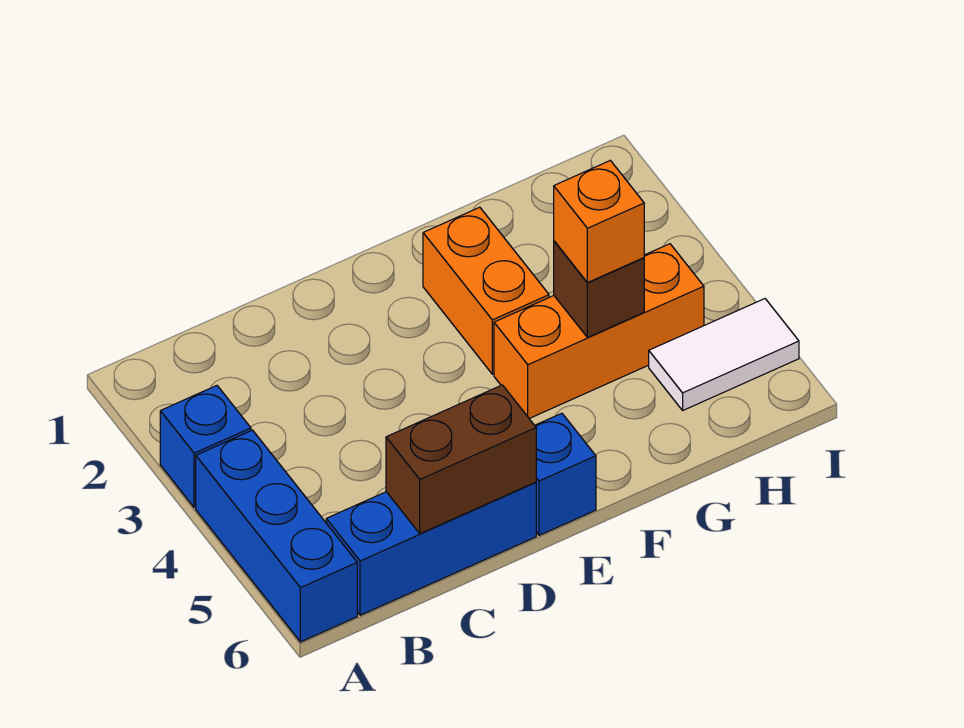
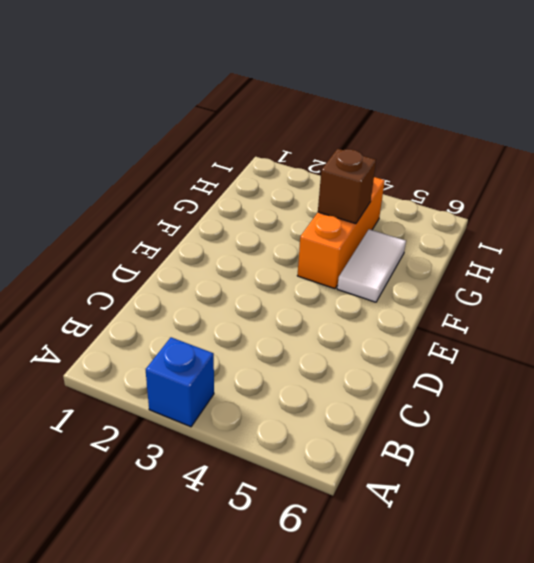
white 1x2 tile [337,229,406,302] -> white 1x2 tile moved to [649,299,799,410]
none -> blue 1x3 brick [196,430,357,642]
none -> blue 1x3 brick [326,482,536,615]

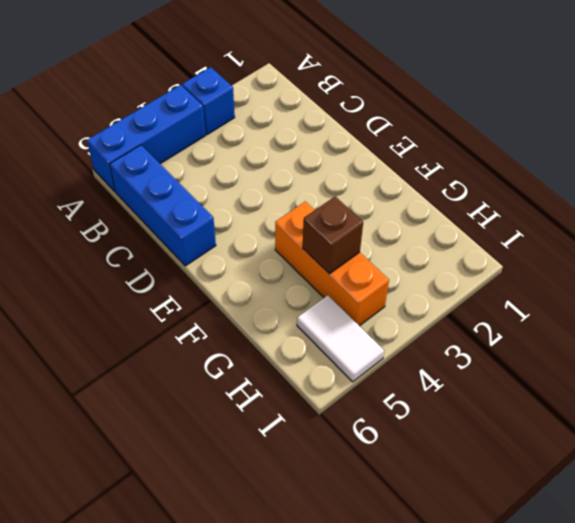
none -> blue 1x1 brick [535,413,596,535]
none -> orange 1x2 brick [423,207,549,374]

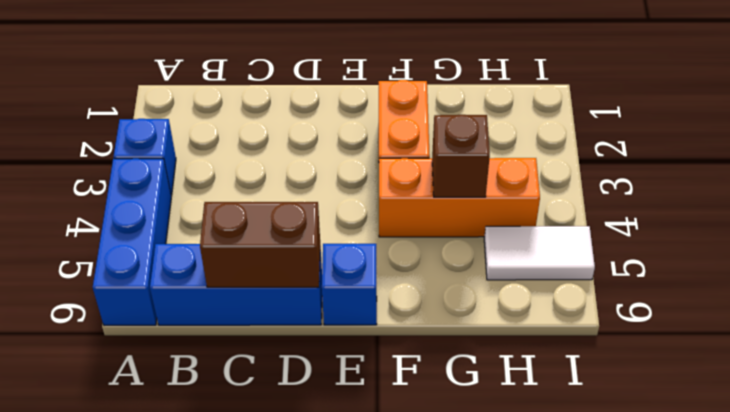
none -> orange 1x1 brick [554,160,644,283]

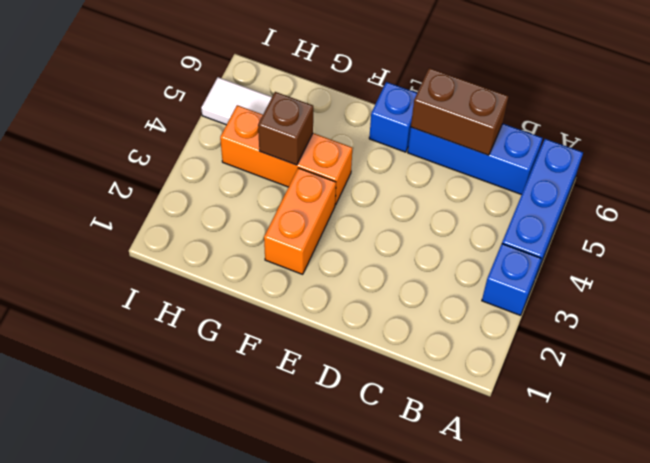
none -> orange 1x1 brick [554,160,644,283]

